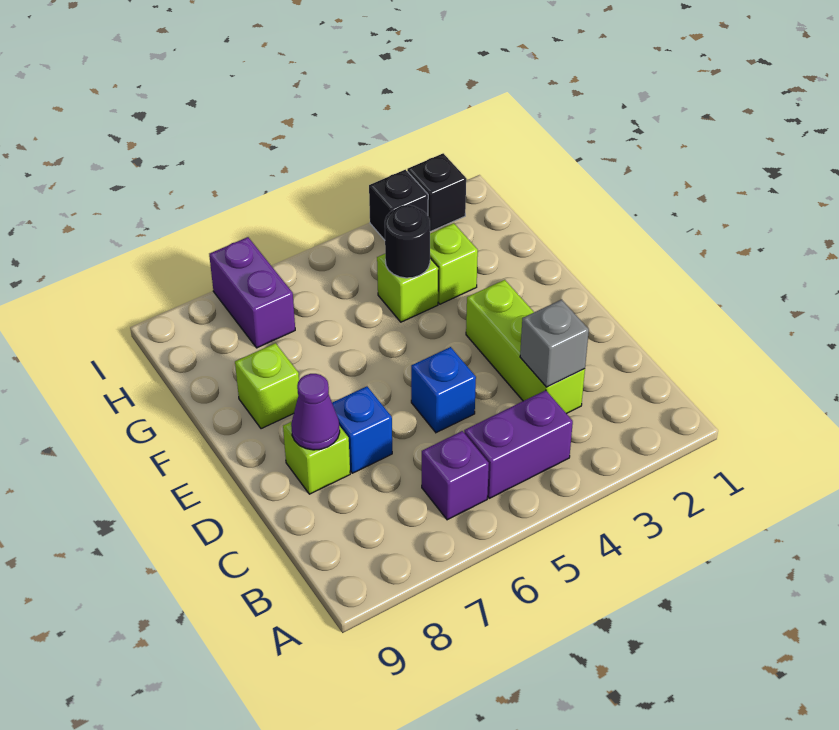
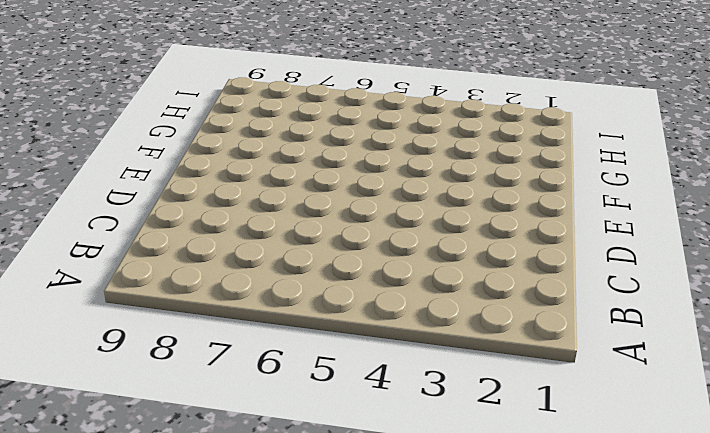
none -> purple 1x2 brick [464,390,573,498]
none -> purple 1x1 brick [422,431,489,520]
none -> lime 1x3 brick [466,280,585,414]

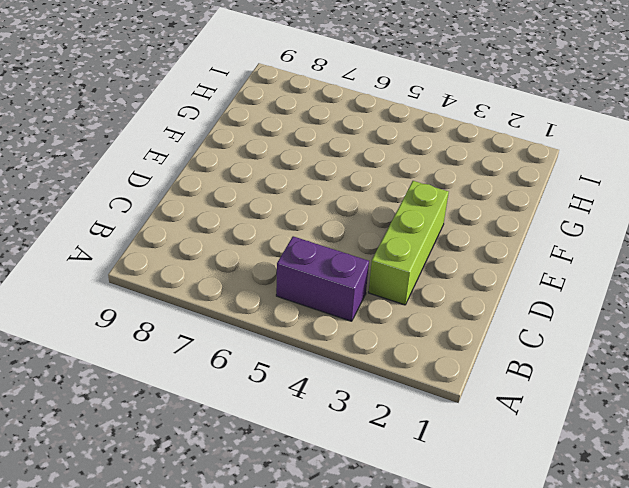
none -> purple 1x1 brick [422,431,489,520]
none -> blue 1x1 brick [411,347,476,433]
none -> blue 1x1 brick [332,386,392,473]

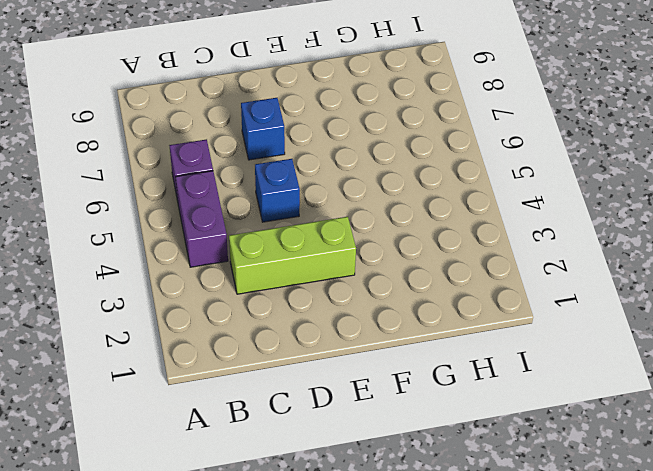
none -> lime 1x1 brick [283,422,350,494]
none -> lime 1x1 brick [235,343,299,429]
none -> lime 1x1 brick [430,223,478,304]

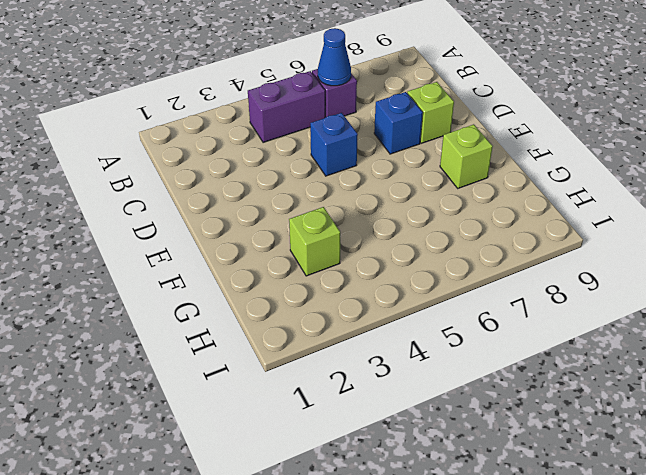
blue 1x1 cone [318,28,351,86] -> none
none -> lime 1x3 brick [466,280,585,414]
none -> lime 1x1 brick [377,254,438,322]
none -> purple 1x2 brick [209,237,295,348]

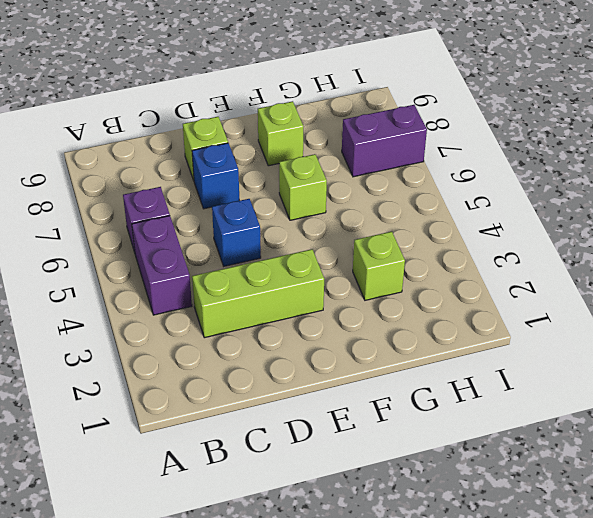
lime 1x1 brick [279,154,327,220] -> lime 1x1 brick moved to [377,254,438,322]
none -> black 1x1 brick [407,153,466,232]
none -> black 1x1 brick [369,170,428,240]
none -> grey 1x1 brick [520,300,589,387]

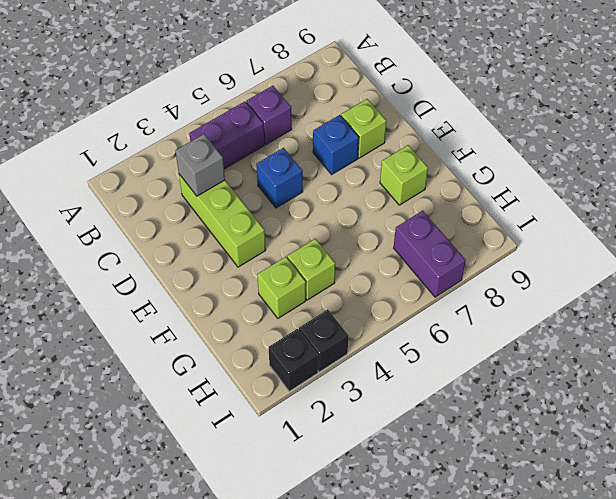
none -> purple 1x1 cone [291,374,340,450]
none -> black 1x1 round brick [385,205,430,278]

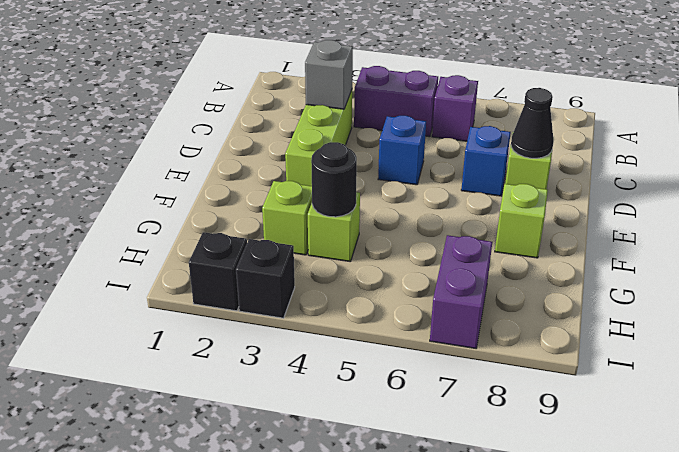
black 1x1 cone [511,88,554,158] -> purple 1x1 cone [291,374,340,450]

